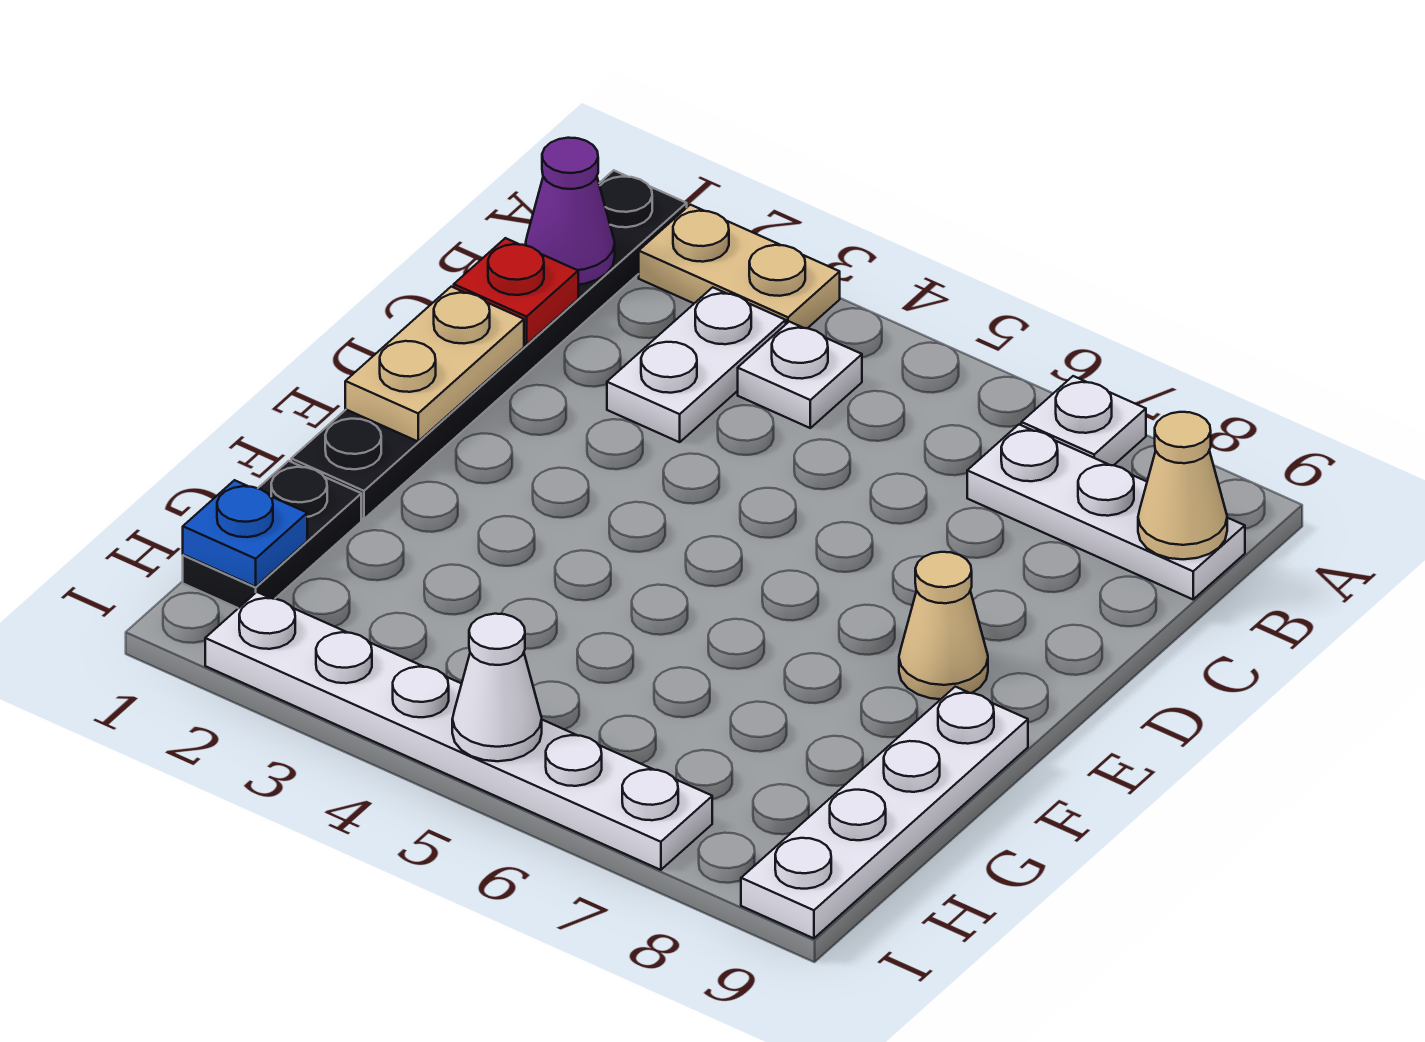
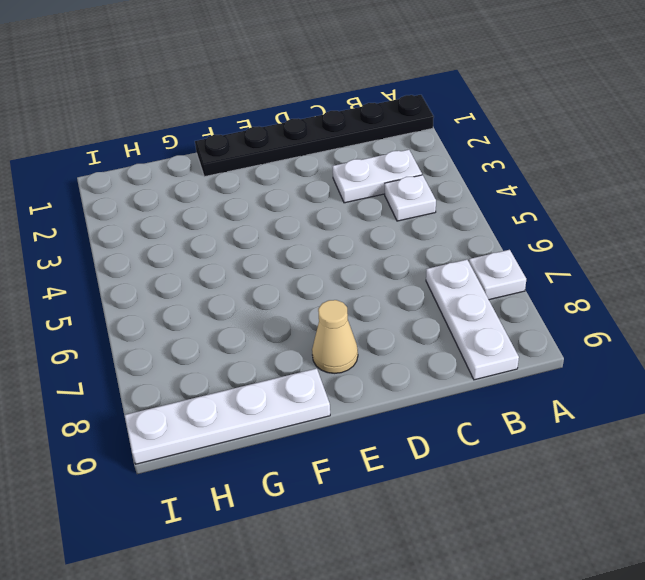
none -> tan 1x2 plate [639,205,840,328]
none -> black 1x2 plate [183,461,361,608]
none -> white 1x6 plate [205,592,712,870]

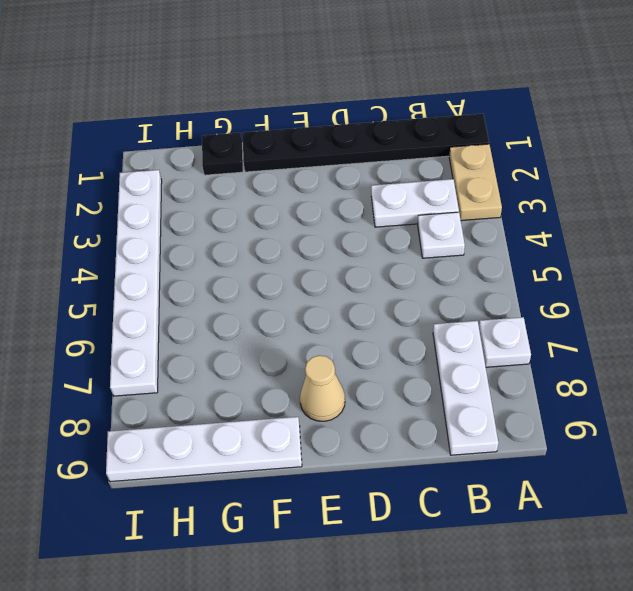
black 1x1 plate [202,133,243,175] -> black 1x2 plate [183,461,361,608]
none -> purple 1x1 cone [526,138,615,285]
none -> tan 1x1 cone [1138,412,1227,559]
none -> red 1x1 plate [454,238,578,345]

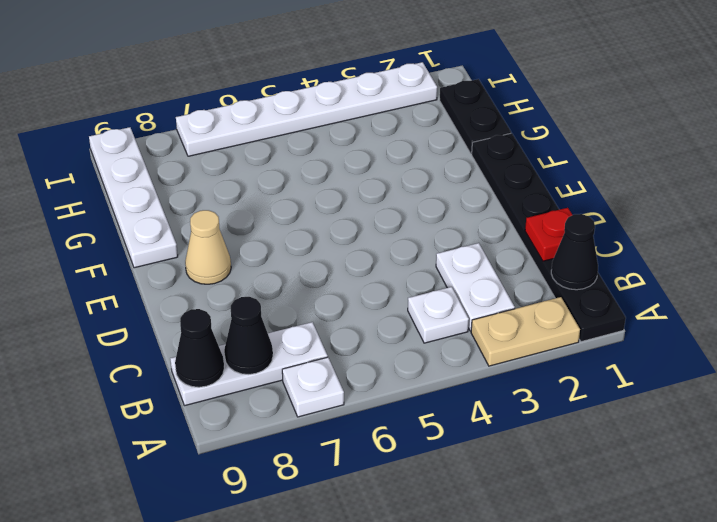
black 1x1 cone [551,214,598,290] -> purple 1x1 cone [526,138,615,285]
black 1x1 cone [224,297,273,375] -> none
black 1x1 cone [175,309,224,387] -> tan 1x1 cone [1138,412,1227,559]
none -> tan 1x2 plate [345,287,524,441]
none -> blue 1x1 plate [183,480,307,587]
none -> white 1x1 cone [452,614,542,761]

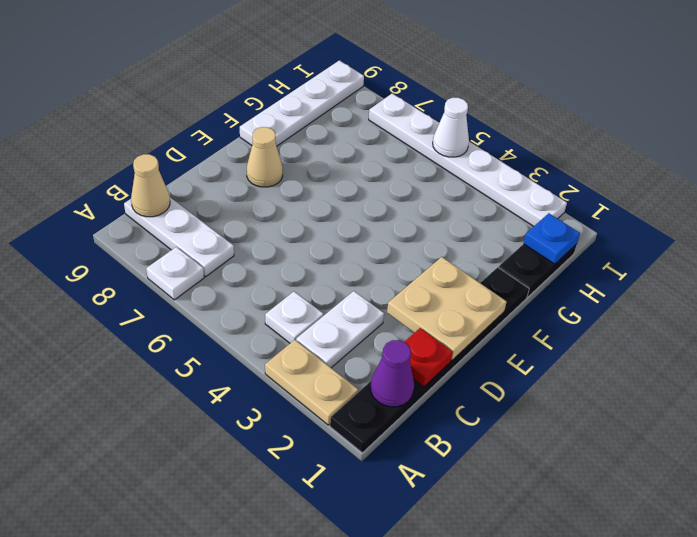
tan 2x2 plate [387,257,507,360] -> tan 1x2 plate [345,287,524,441]

